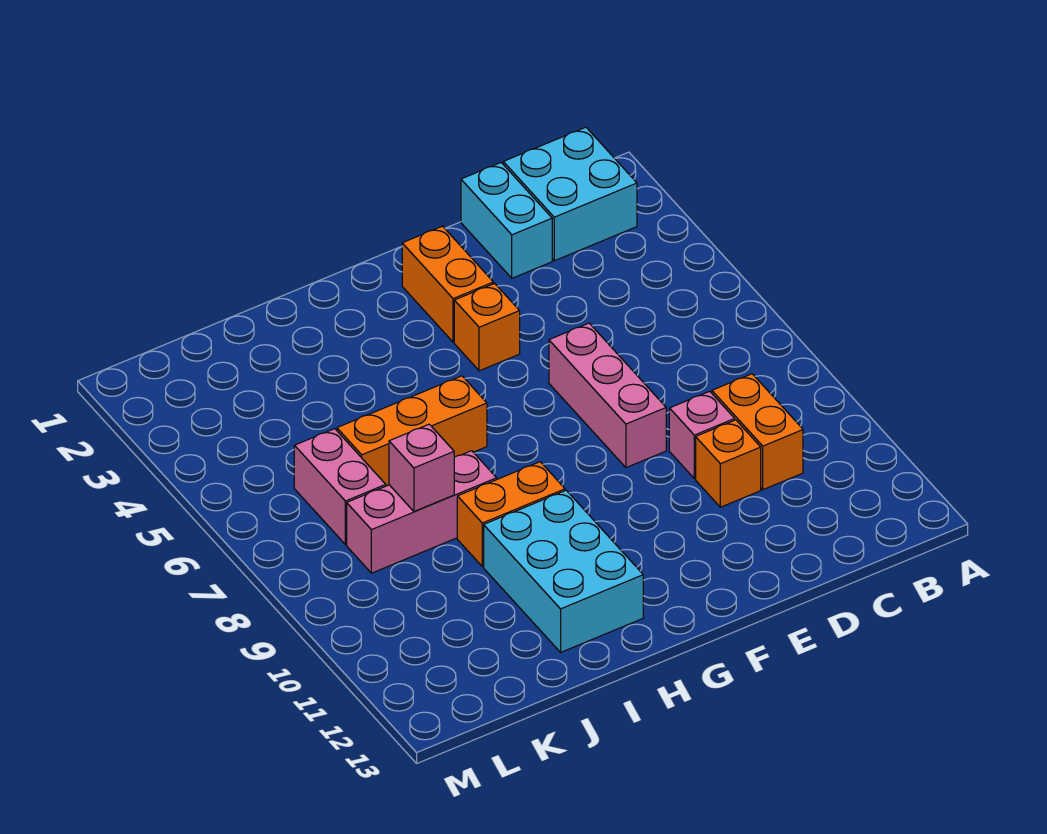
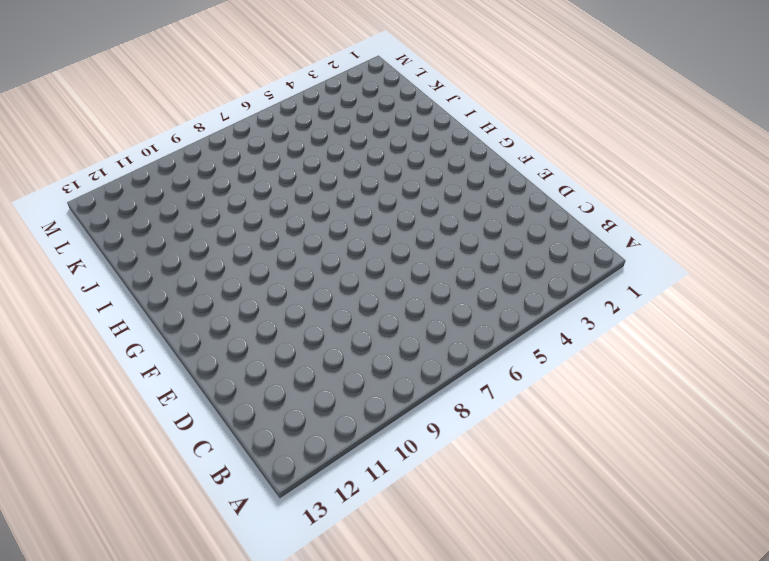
none -> cyan 2x2 brick [503,127,637,261]
none -> orange 1x2 brick [712,374,803,490]
none -> cyan 1x2 brick [461,163,552,278]

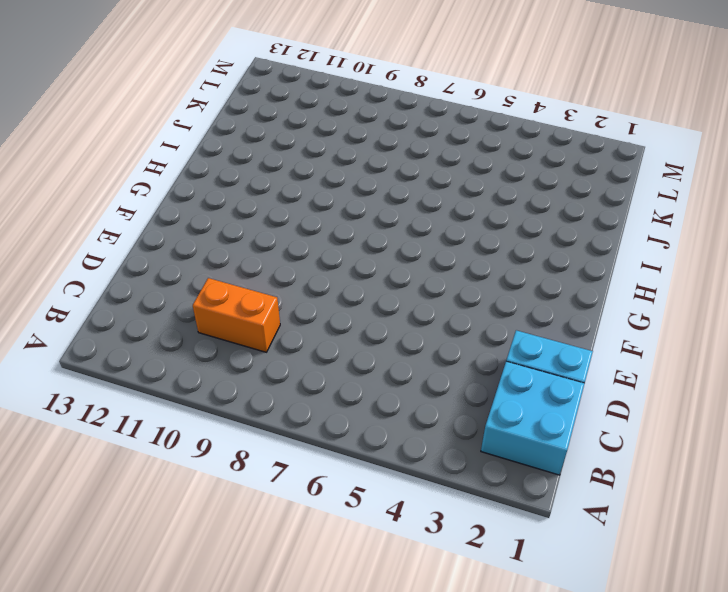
none -> pink 1x1 brick [669,391,735,479]
none -> orange 1x1 brick [696,420,761,507]
none -> pink 1x3 brick [549,323,666,468]

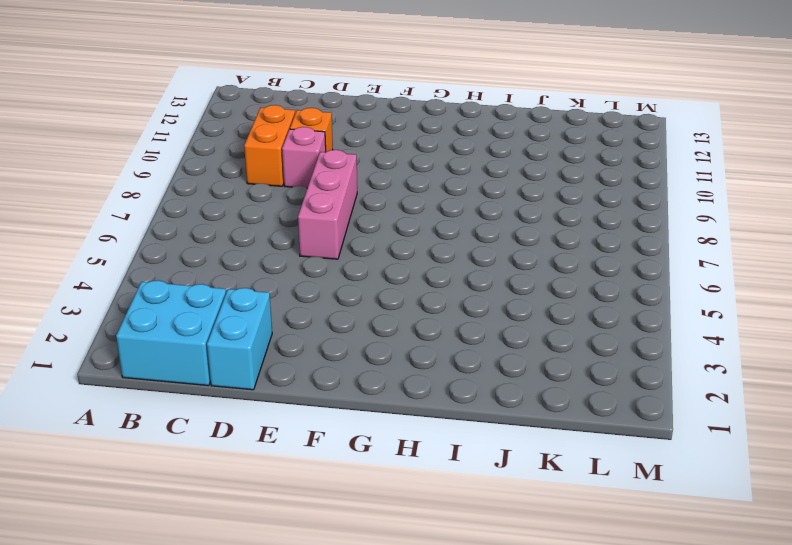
none -> orange 1x2 brick [402,226,493,342]
none -> orange 1x1 brick [454,283,520,371]
none -> orange 1x3 brick [337,376,487,486]

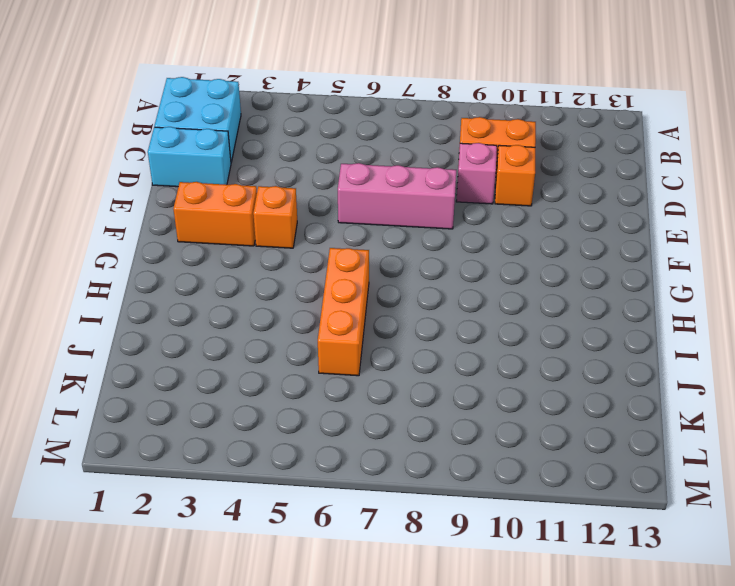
none -> orange 1x2 brick [457,462,565,567]
none -> cyan 2x3 brick [484,490,643,652]
none -> pink 1x3 brick [347,451,497,573]

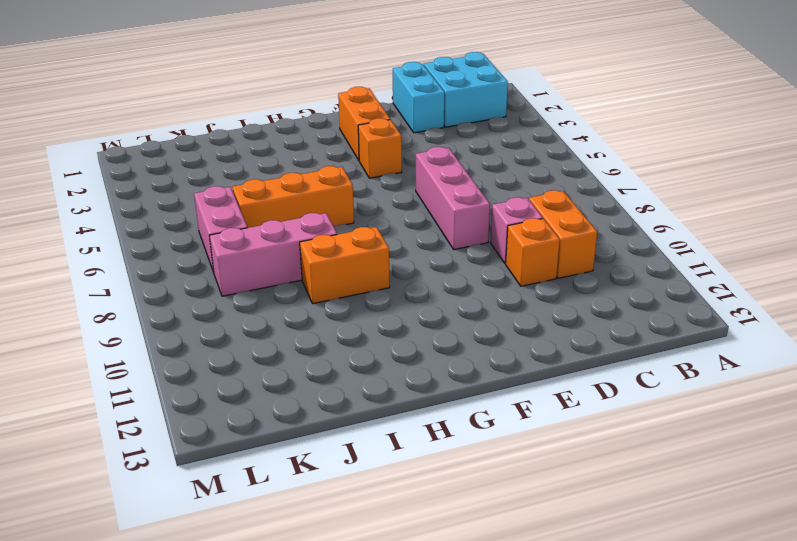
none -> cyan 2x3 brick [484,490,643,652]
none -> pink 1x1 brick [389,424,454,511]

